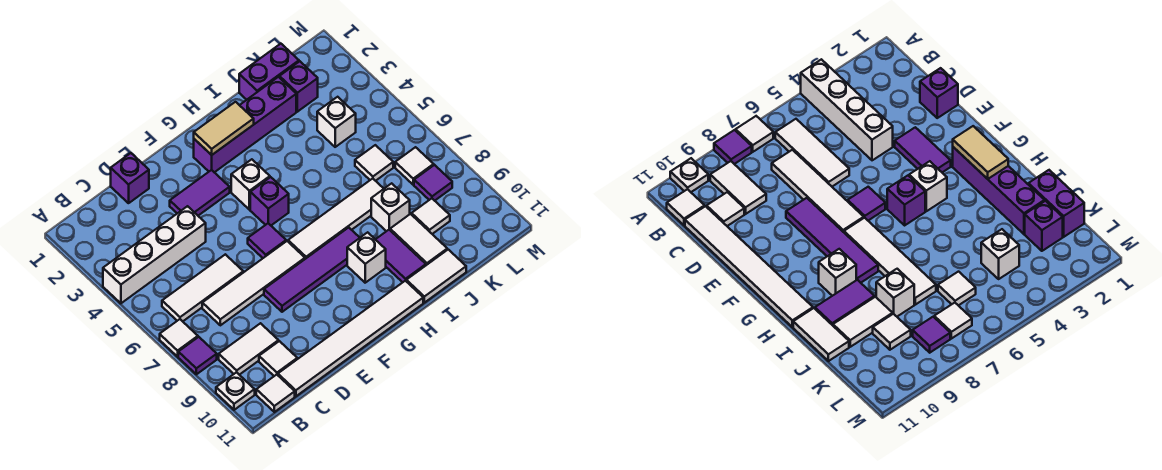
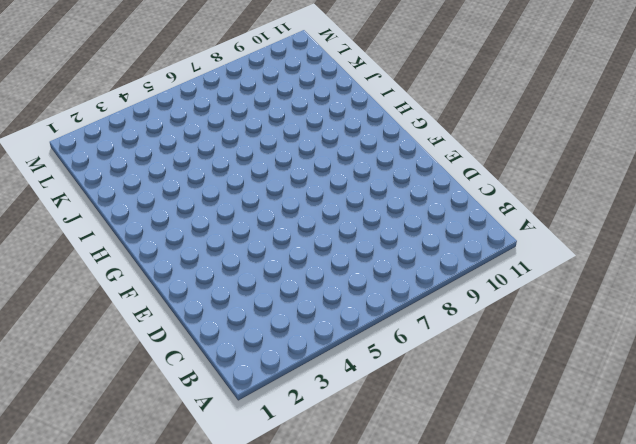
none -> white 1x4 brick [103,206,206,303]
none -> white 1x1 tile [160,319,198,357]
none -> purple 1x1 tile [178,337,217,374]
none -> white 1x1 plate [216,372,255,410]

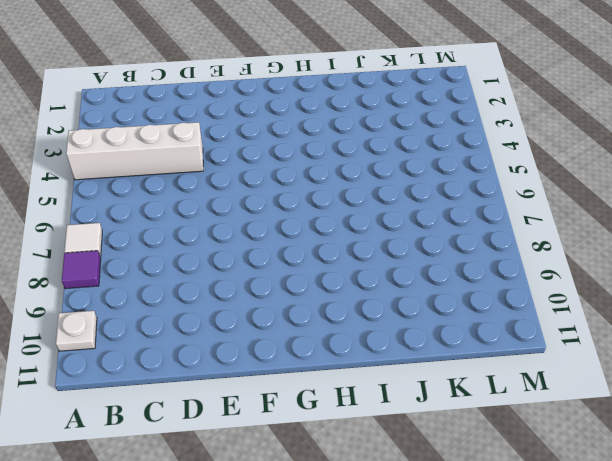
none -> white 1x3 tile [162,254,243,321]
none -> white 1x2 tile [219,323,278,375]
none -> white 1x1 tile [256,375,295,412]
none -> white 1x4 tile [202,241,305,325]

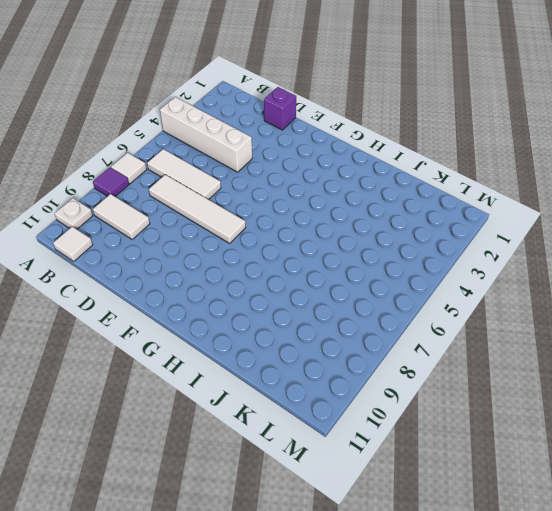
none -> white 1x1 tile [259,341,297,376]
none -> white 1x6 tile [278,281,423,396]
none -> purple 1x2 tile [170,170,230,216]
none -> purple 1x4 tile [264,228,360,312]

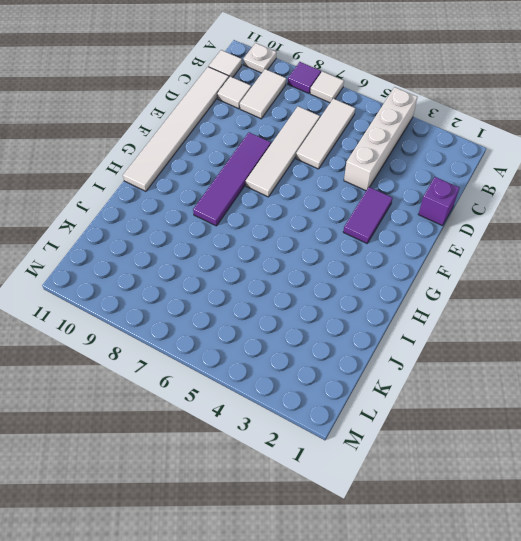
none -> purple 1x1 tile [248,223,286,258]
none -> purple 1x4 brick [194,77,296,172]
none -> white 1x1 brick [231,159,270,210]
none -> purple 1x1 brick [250,177,289,225]

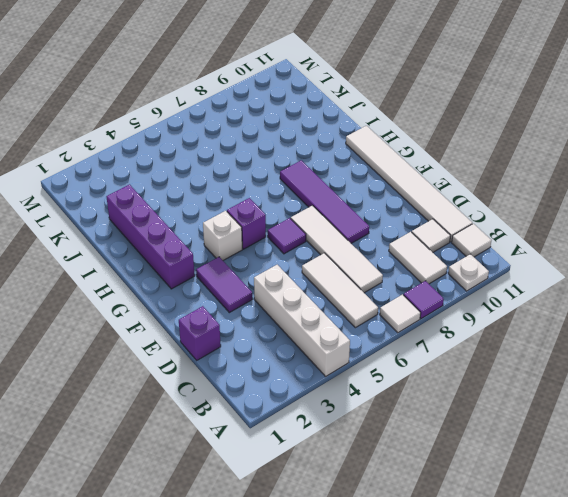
none -> white 1x4 tile [288,178,384,259]
none -> white 1x1 brick [347,232,386,283]
none -> purple 1x2 tile [375,230,426,282]
none -> white 1x2 tile [406,250,466,303]

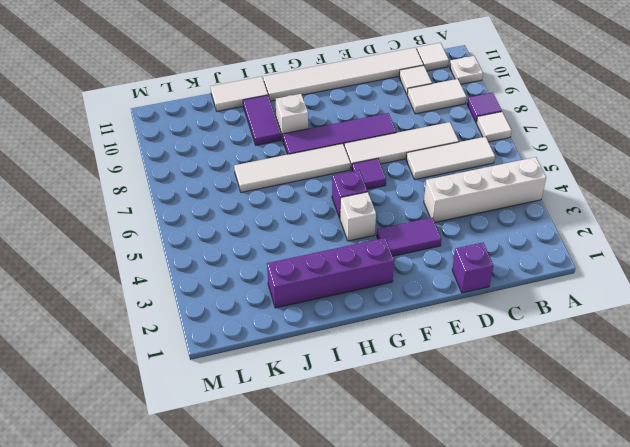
none -> purple 1x2 brick [239,44,299,100]
none -> white 1x1 brick [371,183,410,231]
none -> white 1x2 tile [390,214,447,265]
none -> purple 1x1 brick [279,61,318,112]

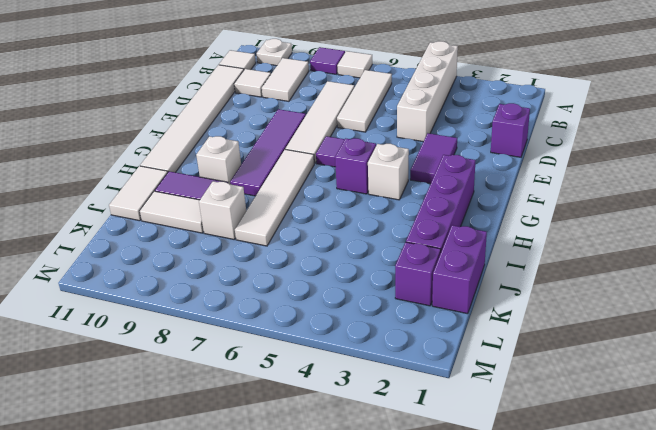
none -> white 1x1 brick [317,97,356,147]
none -> white 1x1 tile [355,145,393,181]
none -> white 1x1 tile [412,198,450,234]
none -> white 1x1 tile [395,147,434,185]

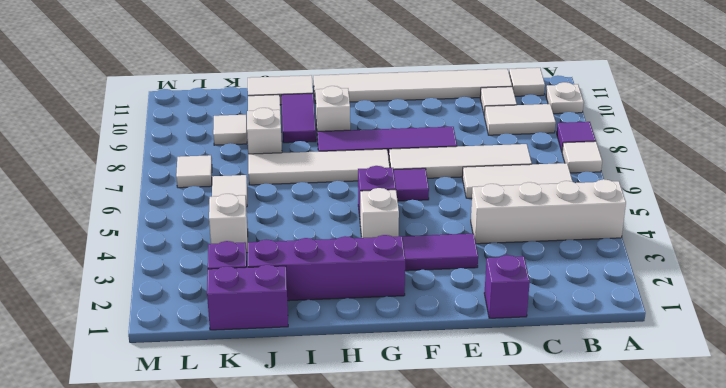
none -> purple 1x1 tile [414,165,452,201]
none -> tan 1x2 tile [194,102,254,155]

